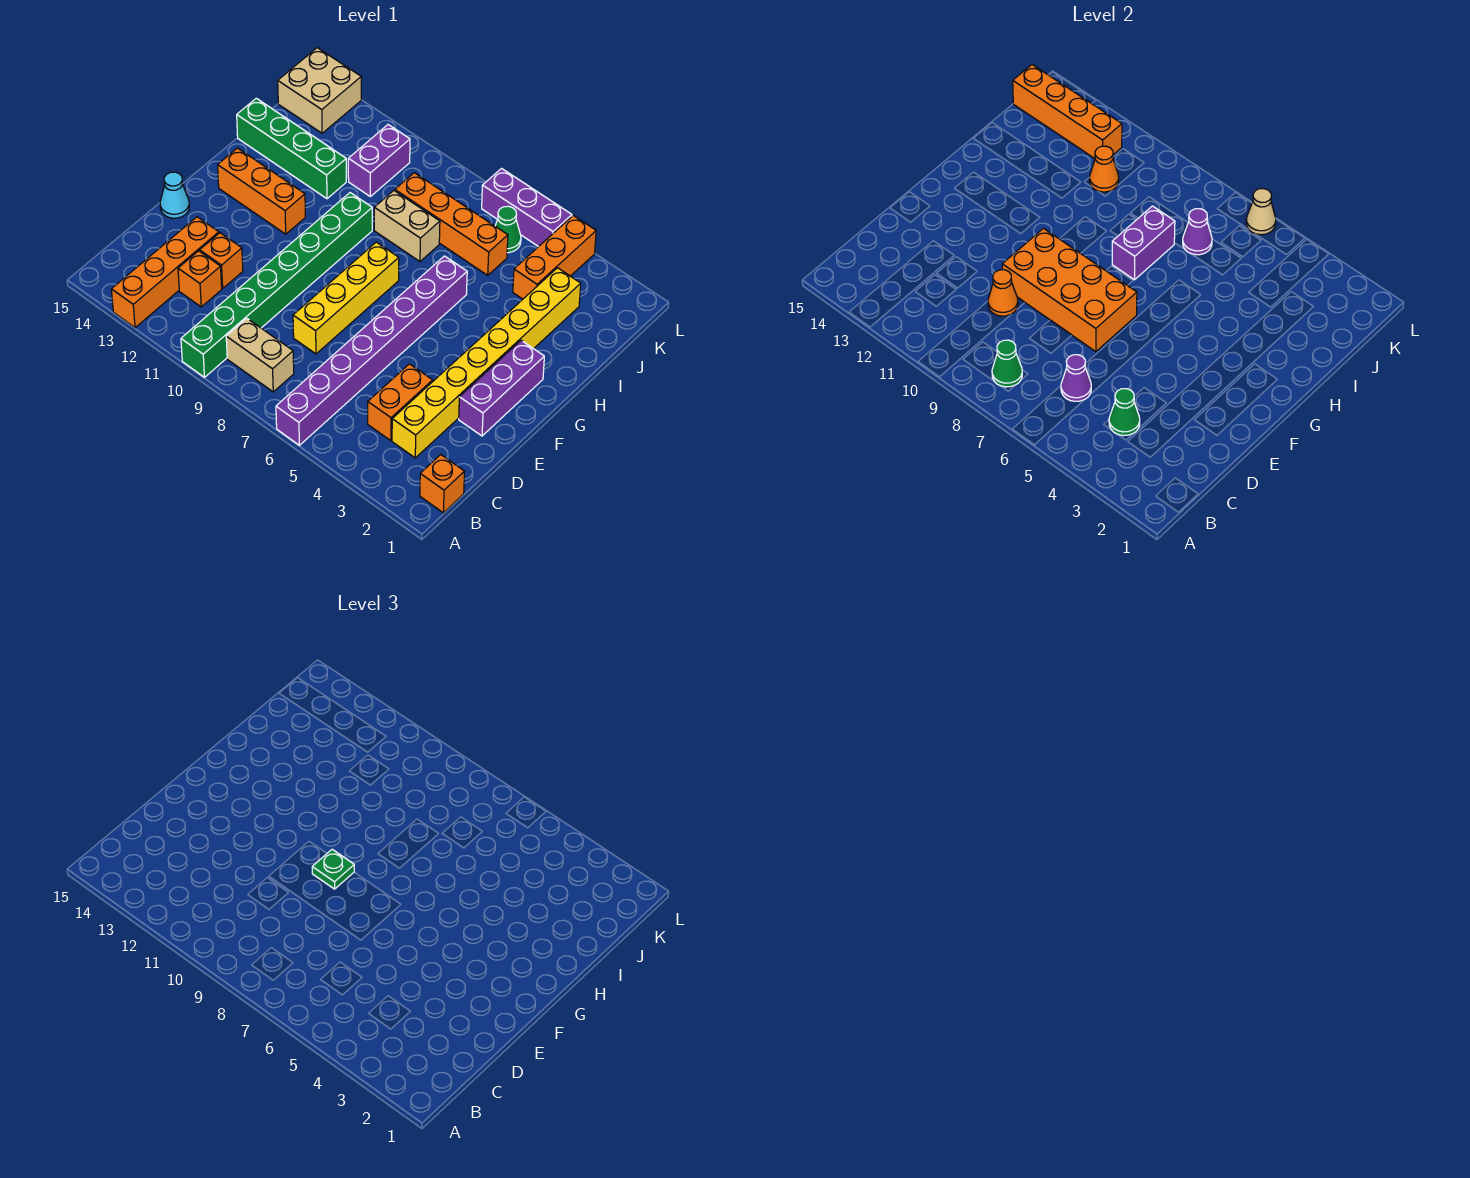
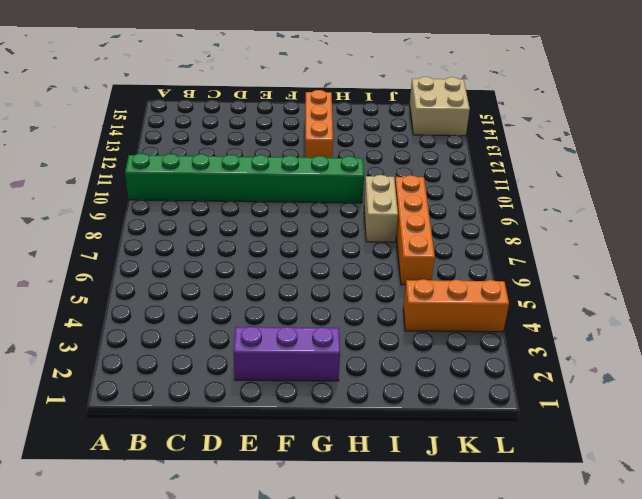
none -> purple 1x8 brick [276,256,467,445]
none -> orange 1x4 brick [111,217,219,328]
none -> orange 1x1 brick [420,455,465,513]
none -> tan 1x2 brick [226,319,294,392]

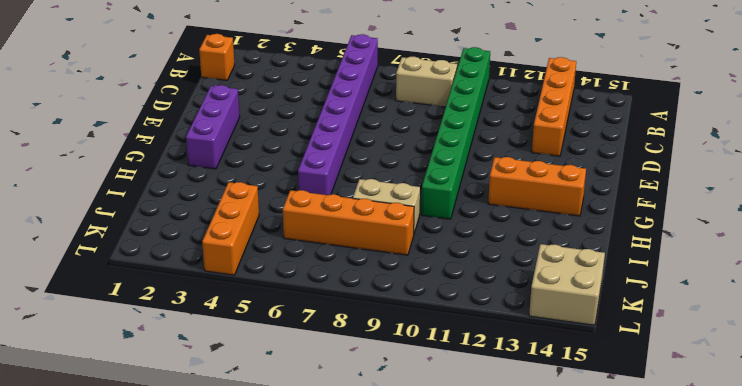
none -> yellow 1x8 brick [392,268,581,458]
none -> orange 1x2 brick [368,364,433,441]
none -> orange 1x1 brick [178,251,222,307]
none -> yellow 1x4 brick [293,242,399,354]

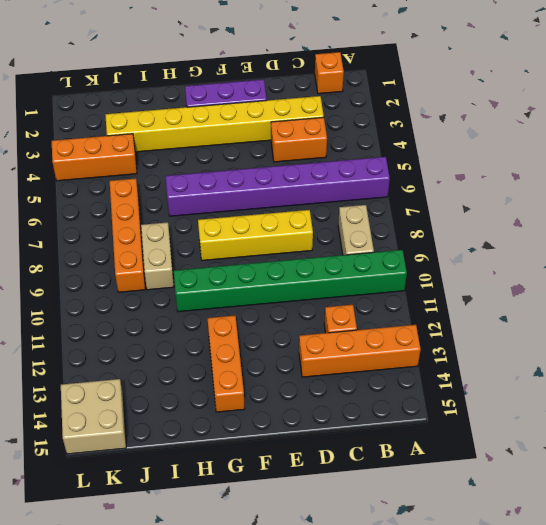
none -> orange 1x1 brick [200,233,243,288]
none -> cyan 1x1 cone [160,172,189,218]
none -> green 1x4 brick [237,98,346,199]
none -> purple 1x2 brick [348,125,410,196]

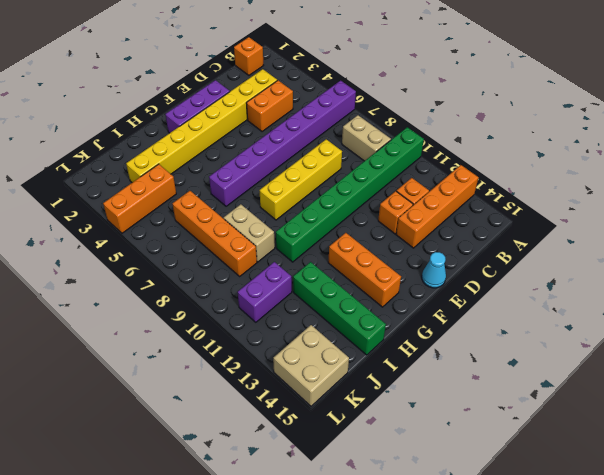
none -> green 1x1 cone [495,206,521,253]
none -> purple 1x3 brick [482,169,572,247]
none -> green 1x1 cone [992,340,1022,387]
none -> green 1x1 cone [1109,389,1140,436]

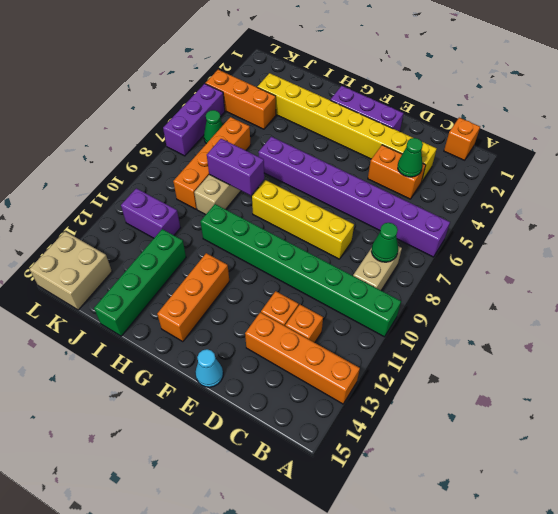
none -> purple 1x1 cone [1061,355,1091,401]
none -> orange 1x1 cone [988,270,1018,316]
none -> orange 2x4 brick [1002,228,1137,352]
none -> purple 1x1 cone [1183,209,1212,255]

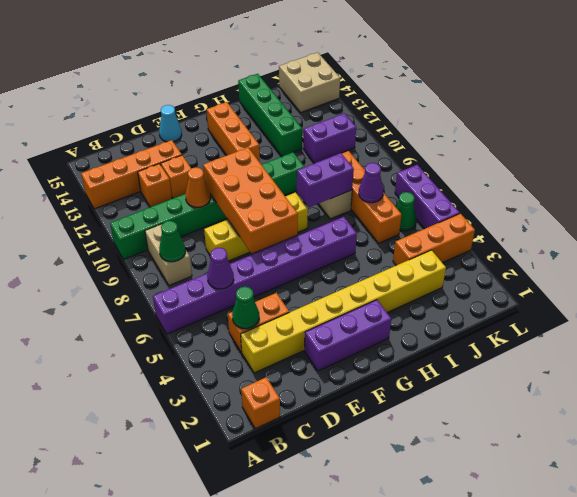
none -> orange 1x1 cone [1090,146,1119,192]
none -> orange 1x4 brick [1013,65,1122,159]
none -> tan 1x1 cone [1246,189,1276,235]
none -> green 1x1 plate [312,849,354,889]

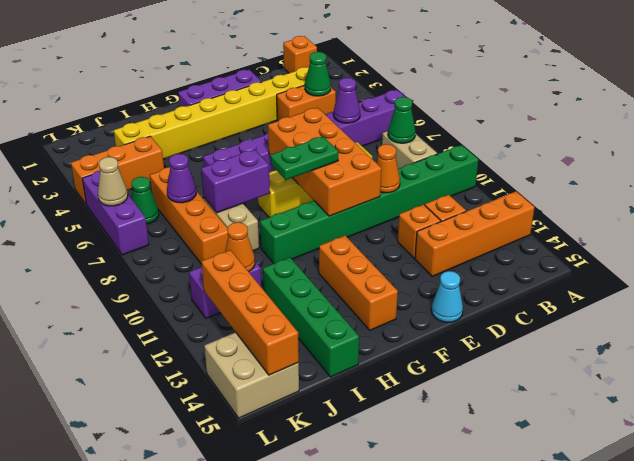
green 1x2 plate [271,136,338,180] -> green 1x1 plate [312,849,354,889]

